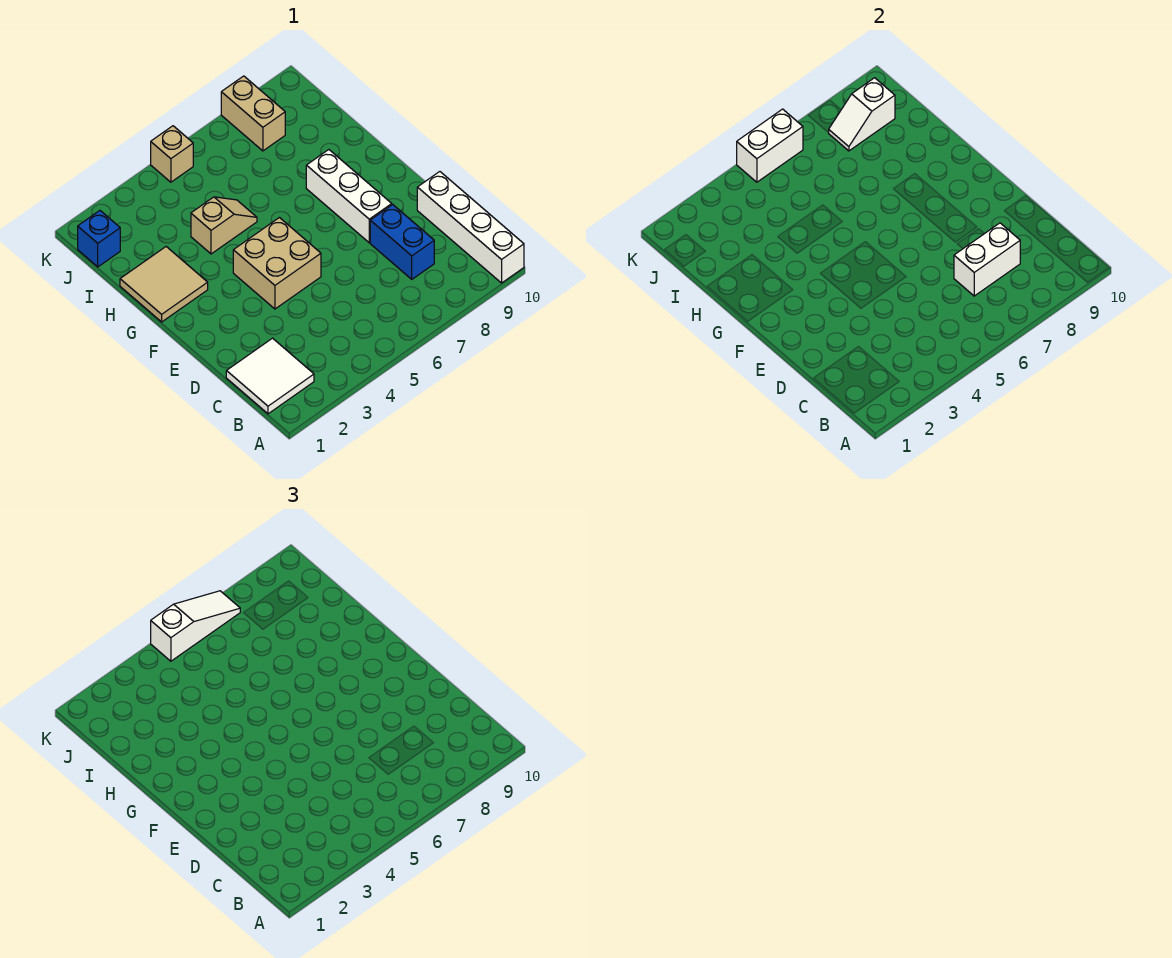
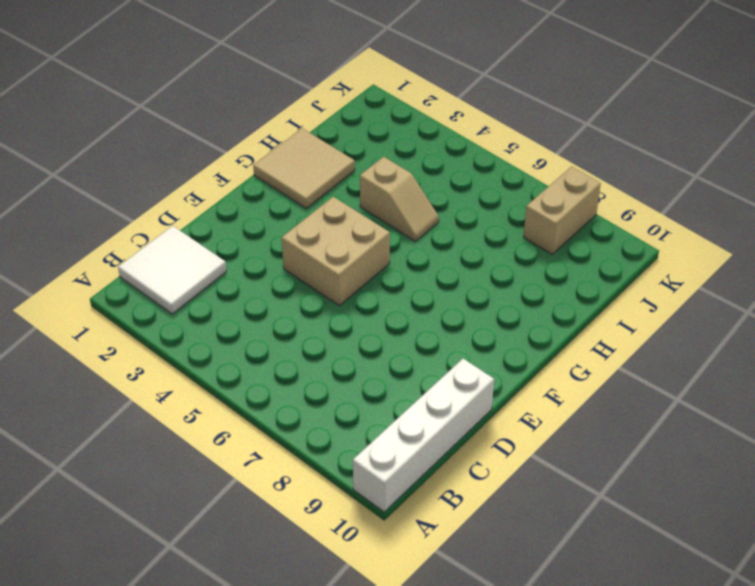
none -> blue 1x2 brick [370,205,434,279]
none -> white 1x3 brick [306,150,392,243]
none -> blue 1x1 brick [78,211,120,267]

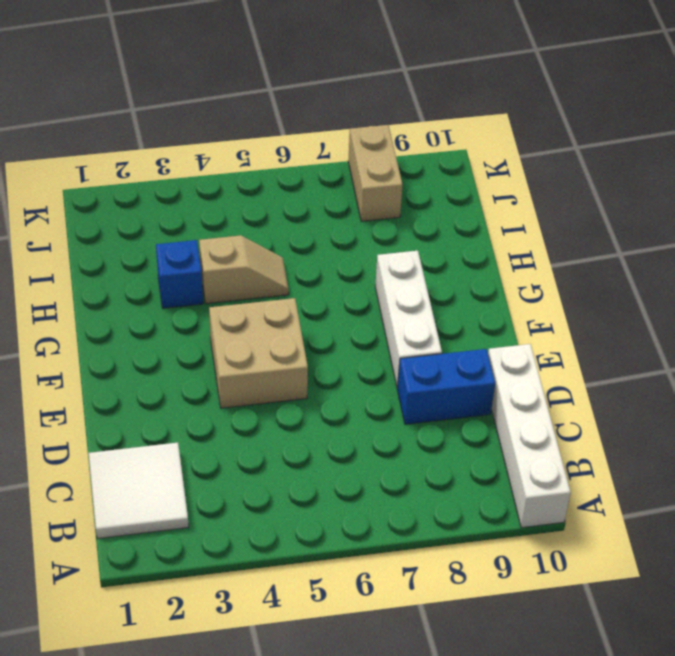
blue 1x2 brick [398,349,495,424] -> blue 1x2 brick turned to [370,205,434,279]
blue 1x1 brick [156,240,203,308] -> blue 1x1 brick moved to [78,211,120,267]
none -> tan 2x2 tile [120,247,208,322]
none -> tan 1x1 brick [151,126,193,182]
none -> white 1x2 brick [954,223,1020,296]

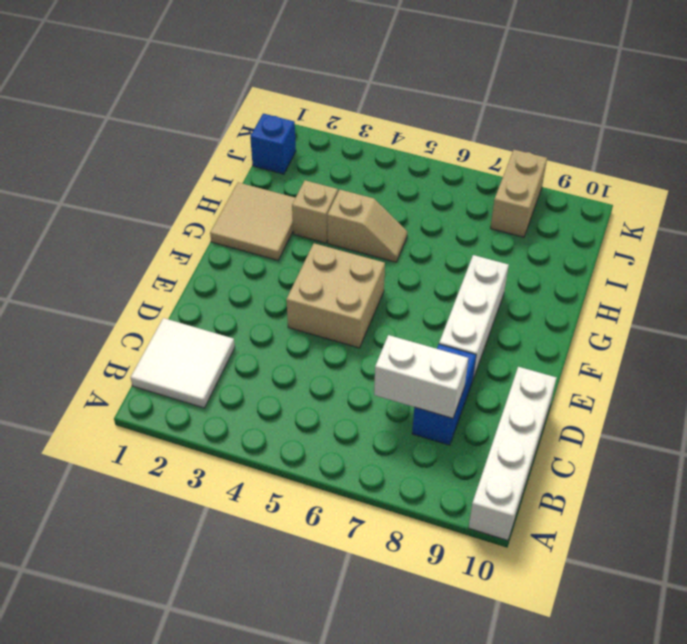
tan 1x1 brick [292,180,338,243] -> tan 1x1 brick moved to [151,126,193,182]
none -> white 1x2 slope [829,78,895,151]
none -> white 1x2 brick [737,109,803,182]
none -> white 1x3 slope [151,591,240,661]

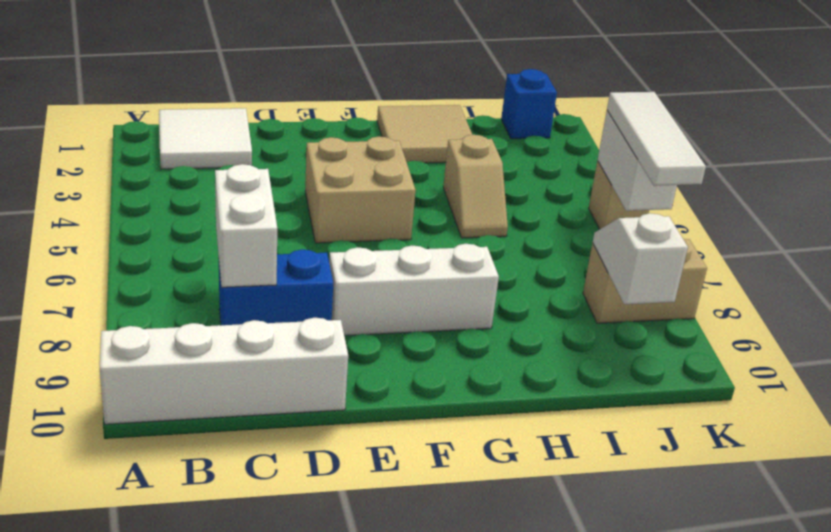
white 1x3 tile [607,92,706,186] -> white 1x3 slope [151,591,240,661]

